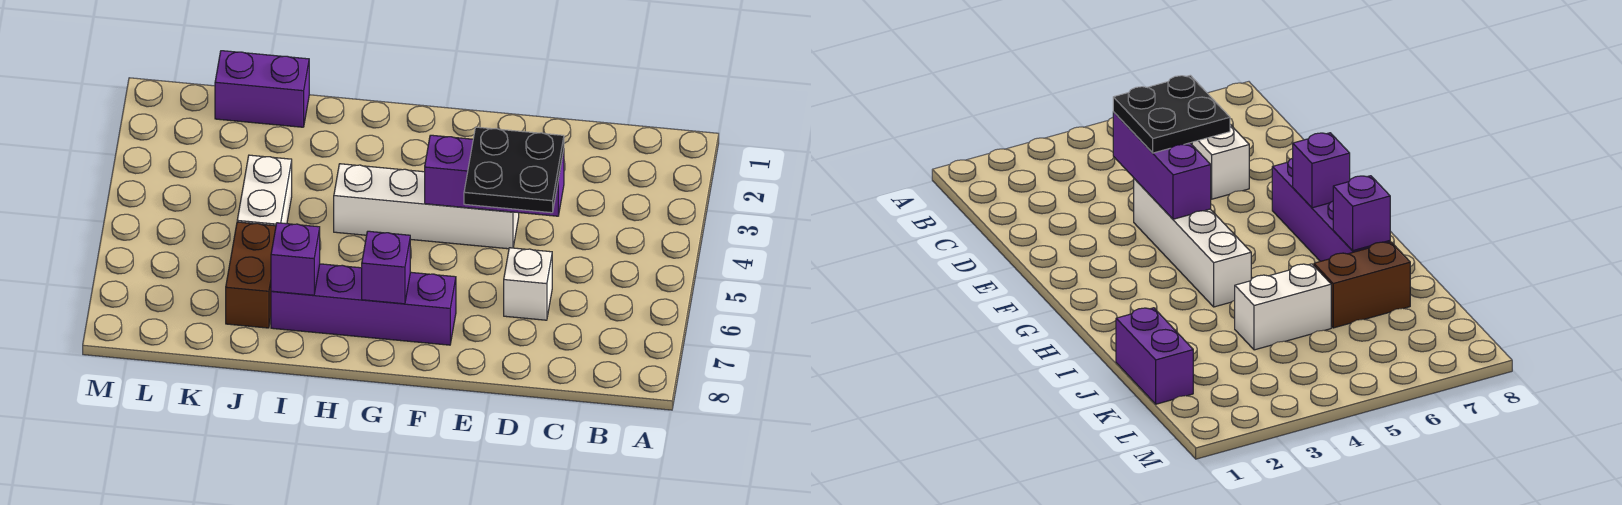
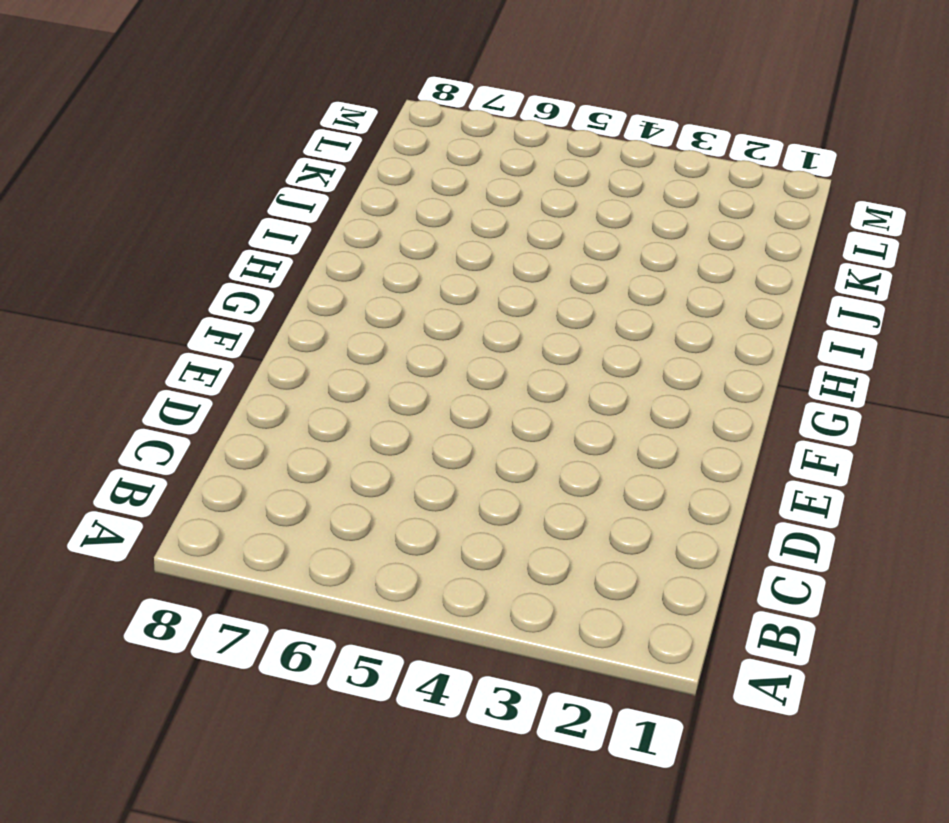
none -> white 1x1 brick [504,248,552,320]
none -> white 1x4 brick [334,164,519,249]

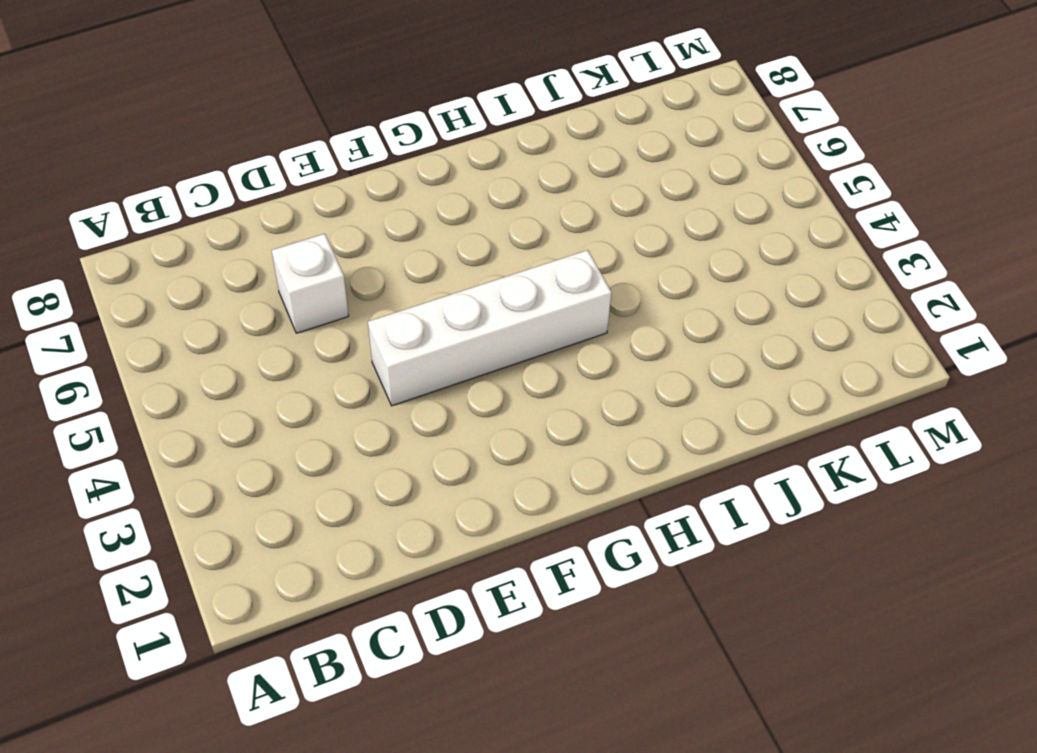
none -> purple 1x4 brick [271,264,456,345]
none -> purple 1x2 brick [215,51,309,127]

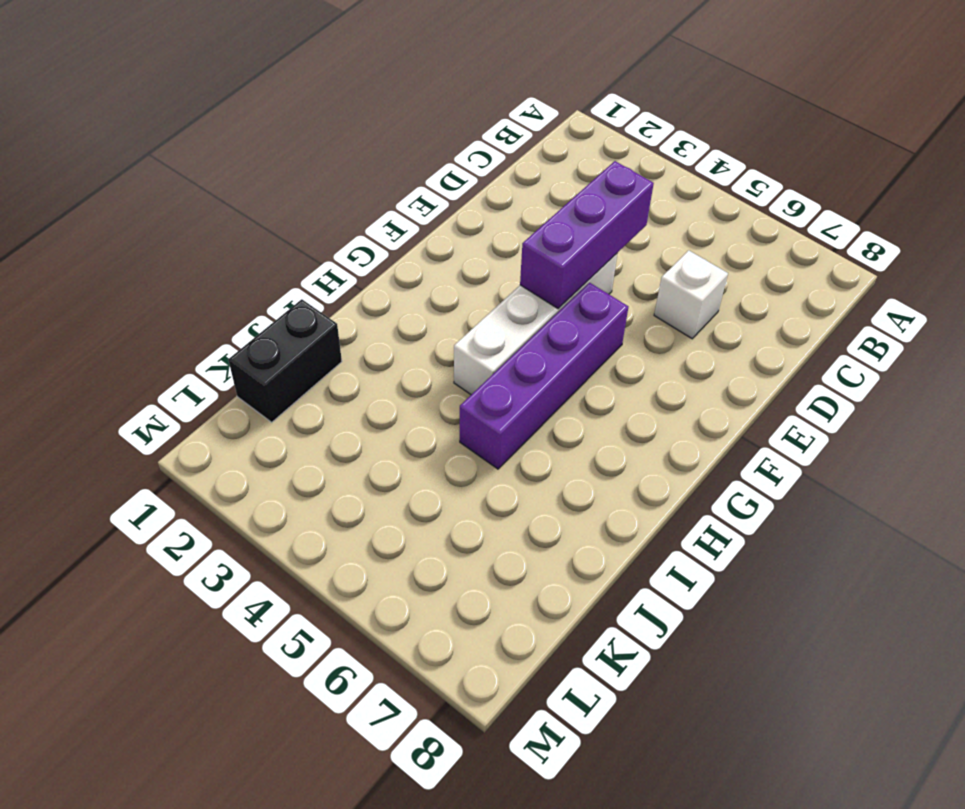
purple 1x4 brick [460,283,628,469] -> purple 1x4 brick moved to [271,264,456,345]
black 1x2 brick [228,299,342,422] -> purple 1x2 brick [215,51,309,127]
none -> white 1x2 brick [237,155,292,226]
none -> brown 1x2 brick [226,222,276,328]

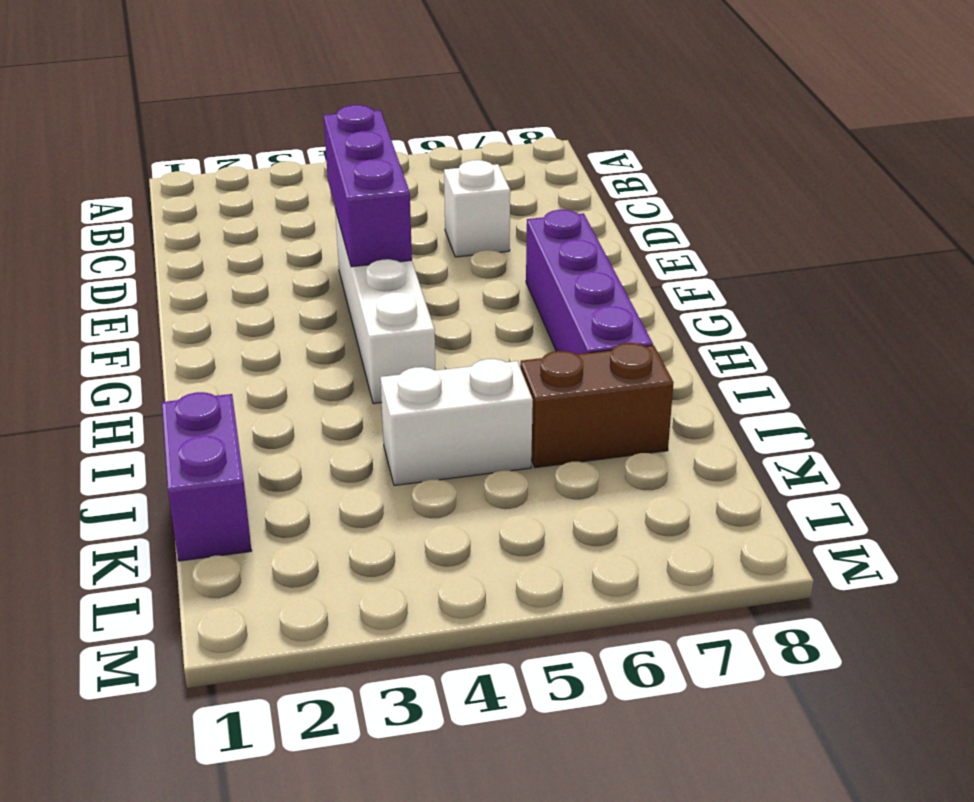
none -> purple 1x1 brick [362,231,410,304]
none -> purple 1x1 brick [271,223,320,295]

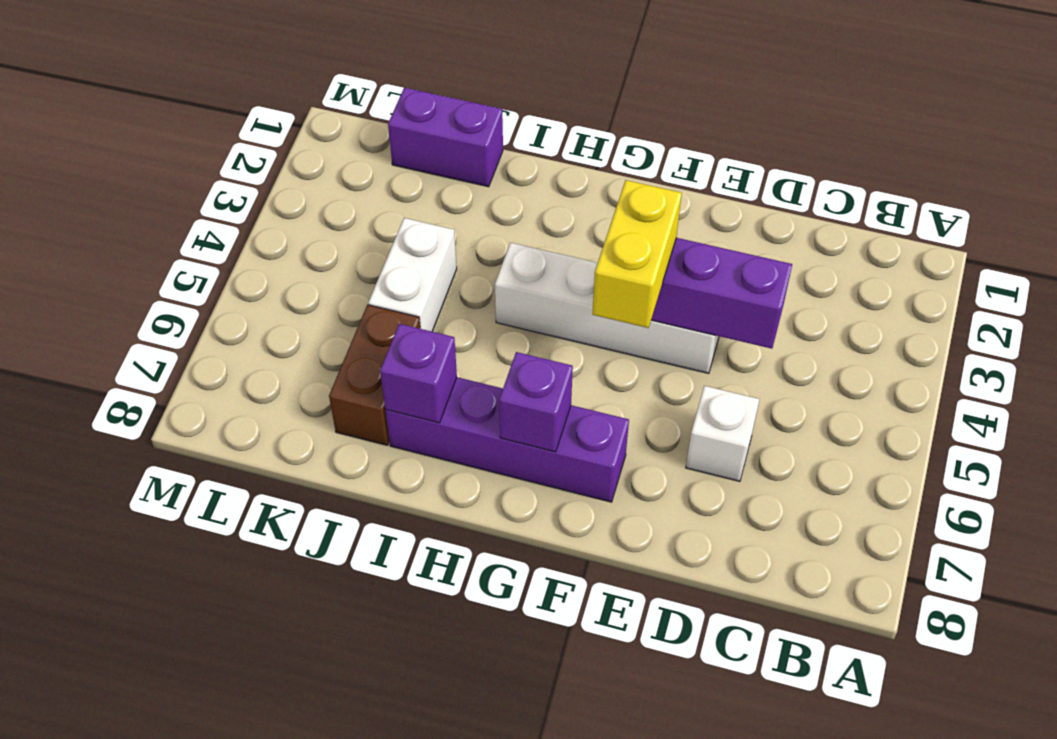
yellow 1x2 brick [592,180,682,328] -> none
none -> black 2x2 plate [464,127,564,213]

